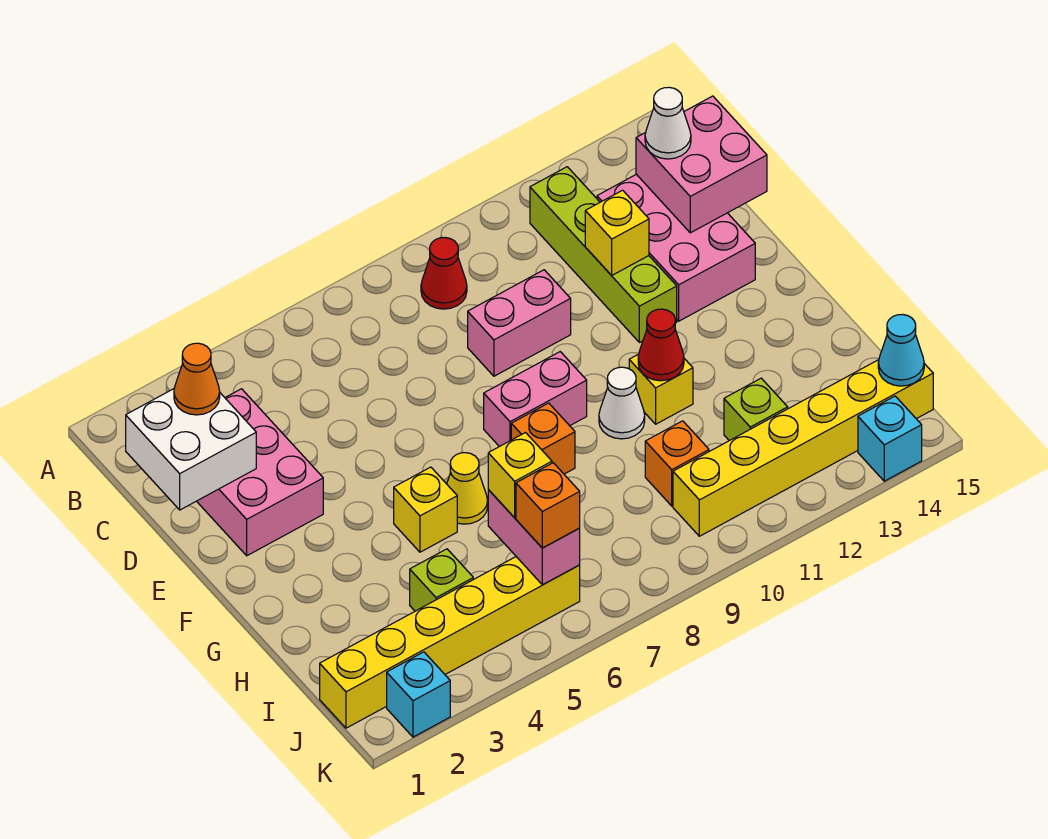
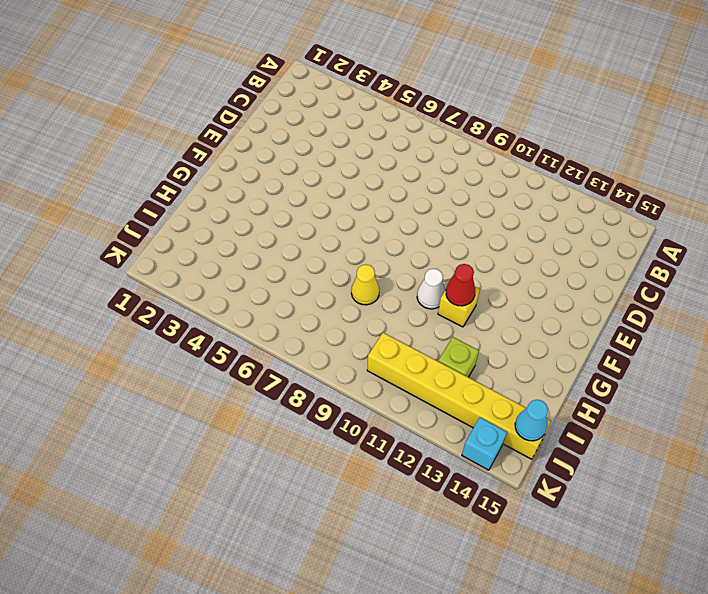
yellow 1x1 cone [351,264,379,305] -> yellow 1x1 cone moved to [447,453,488,524]
none -> red 1x1 cone [421,238,467,309]
none -> lime 1x4 brick [530,167,677,343]
none -> pink 2x3 brick [197,389,323,556]

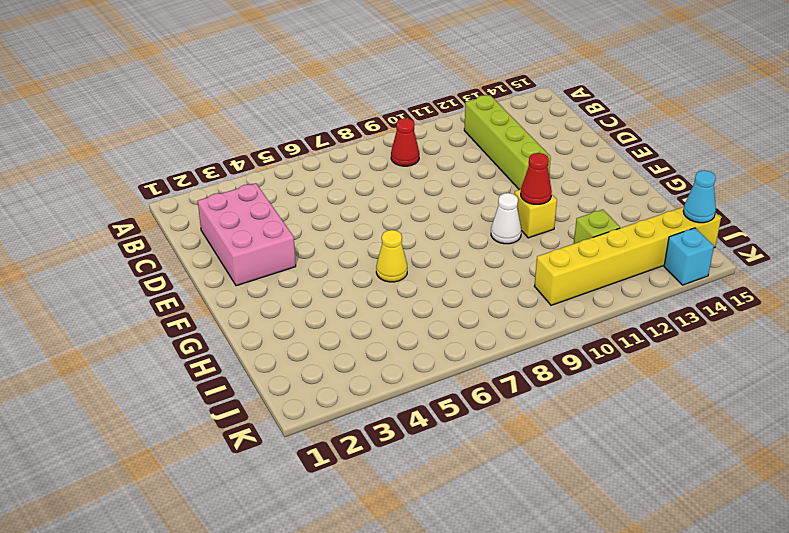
none -> pink 2x3 brick [597,174,755,321]
none -> pink 1x2 brick [468,270,571,376]
none -> pink 1x2 brick [484,352,587,447]

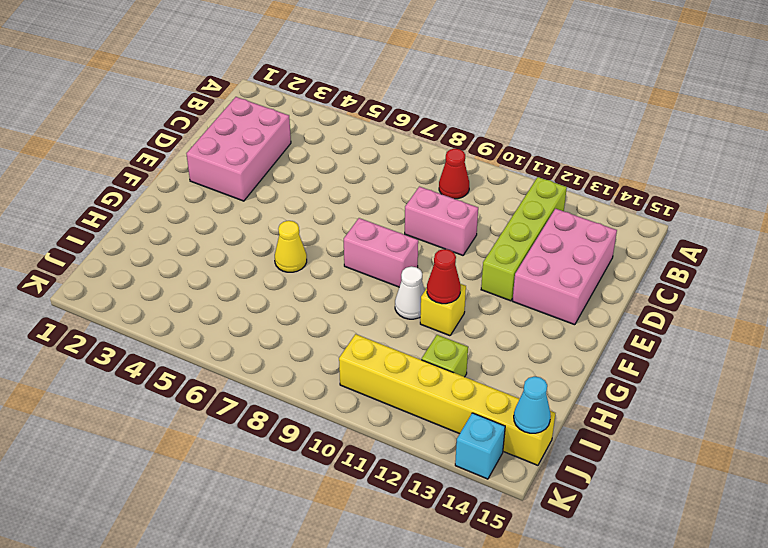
none -> yellow 1x1 brick [394,467,457,552]
none -> orange 1x1 brick [511,403,575,474]
none -> lime 1x1 brick [410,549,473,611]

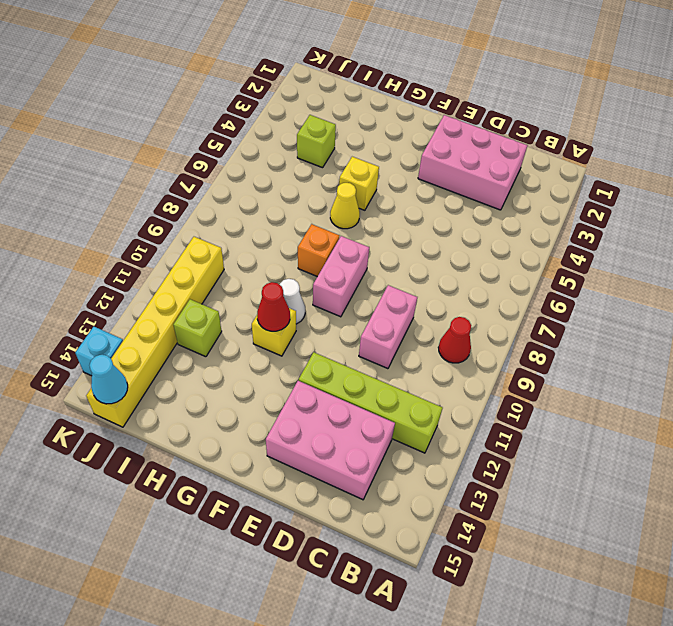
none -> orange 1x1 brick [645,421,709,506]
none -> yellow 1x6 brick [320,557,580,728]
none -> cyan 1x1 brick [387,652,450,737]

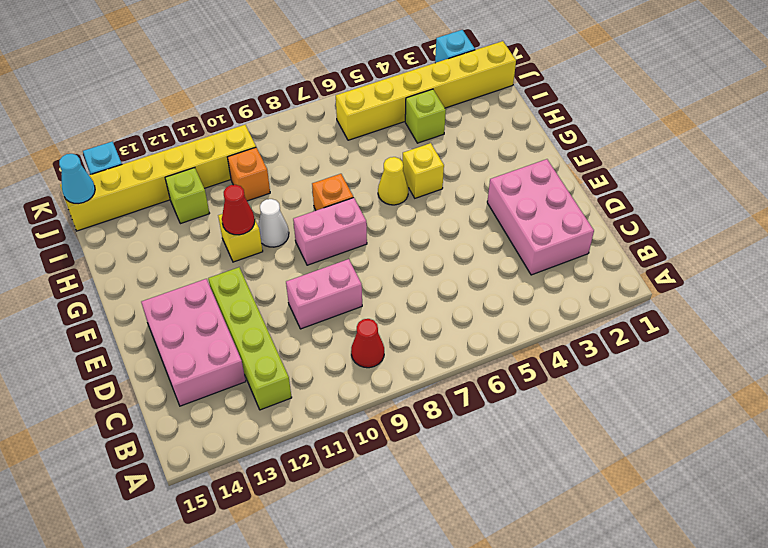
none -> white 2x2 brick [126,389,256,510]
none -> pink 2x2 brick [636,96,767,233]
none -> yellow 1x1 brick [585,190,649,275]

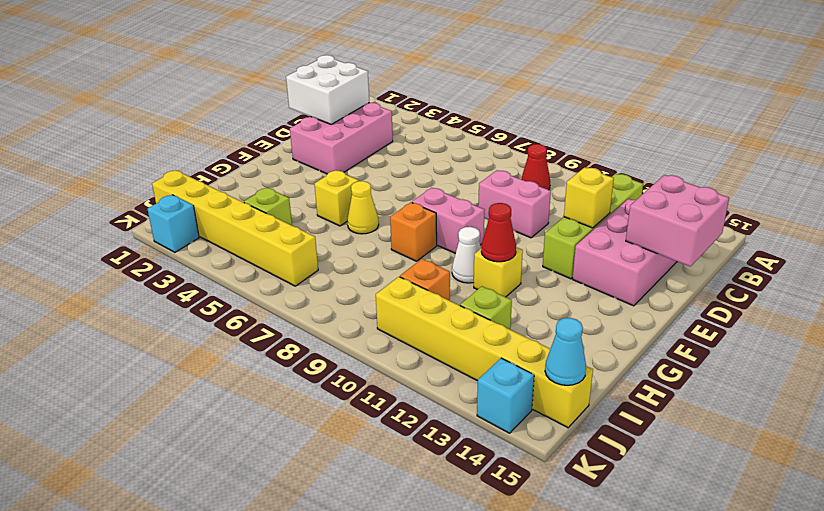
none -> pink 1x2 brick [488,490,580,585]
none -> orange 1x1 cone [174,343,220,415]
none -> white 1x1 cone [645,87,691,159]

